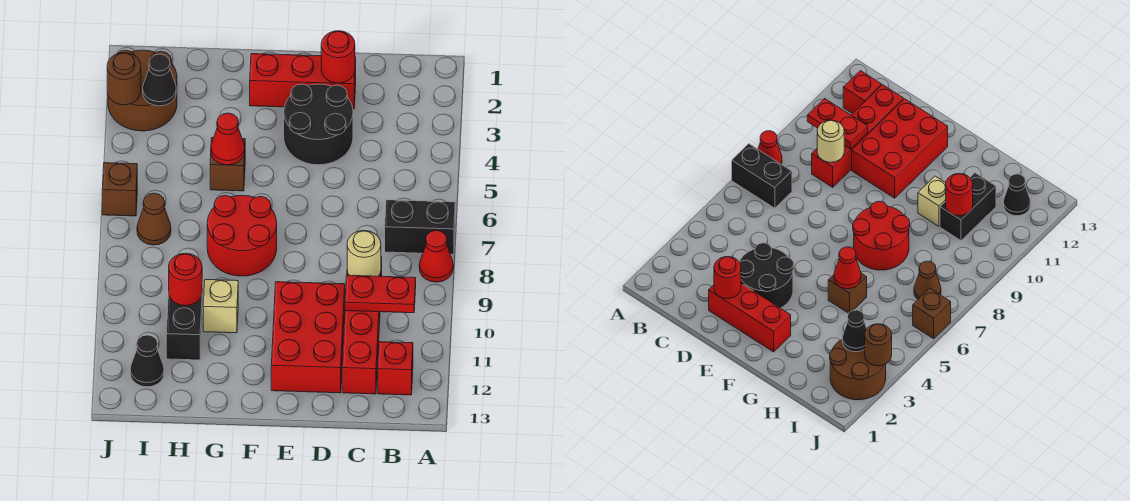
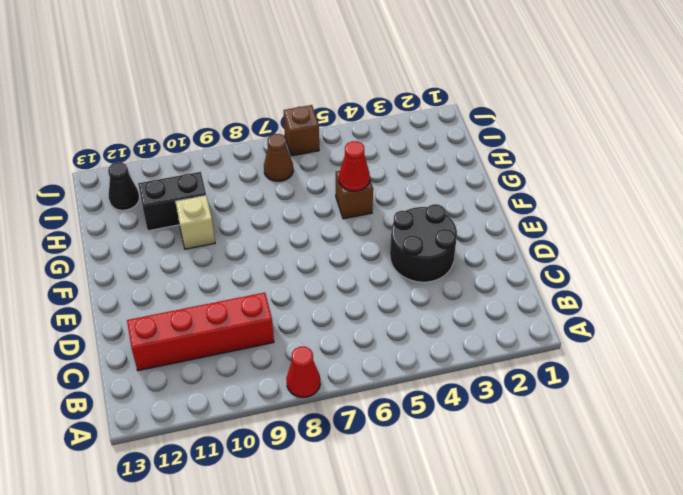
none -> black 1x2 brick [385,200,455,254]
none -> red 1x1 brick [378,342,413,395]
none -> red 1x3 brick [250,54,356,109]

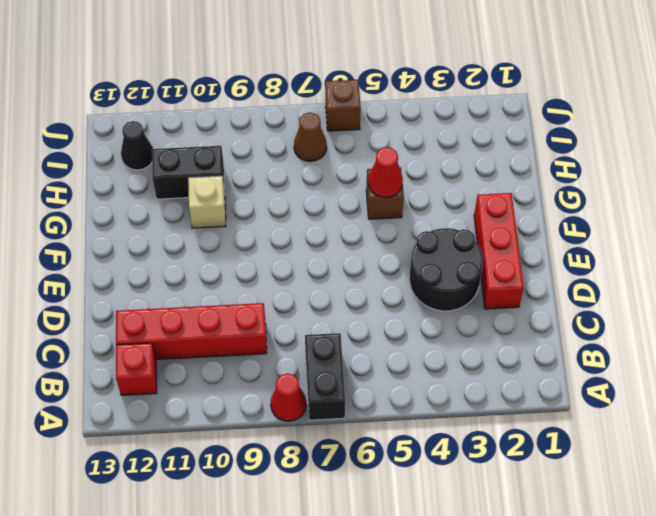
none -> red 2x3 brick [271,282,345,393]
none -> red 2x2 round brick [207,195,277,276]
none -> brown 2x2 round brick [108,50,177,131]

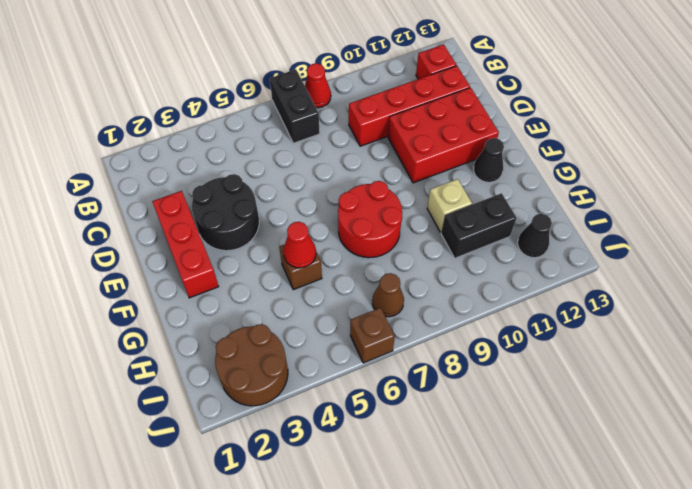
black 1x1 cone [474,138,504,182] -> black 1x1 cone moved to [143,54,176,106]
none -> red 1x2 plate [345,275,416,313]
none -> tan 1x1 round brick [347,231,381,276]
none -> red 1x1 round brick [321,31,355,83]

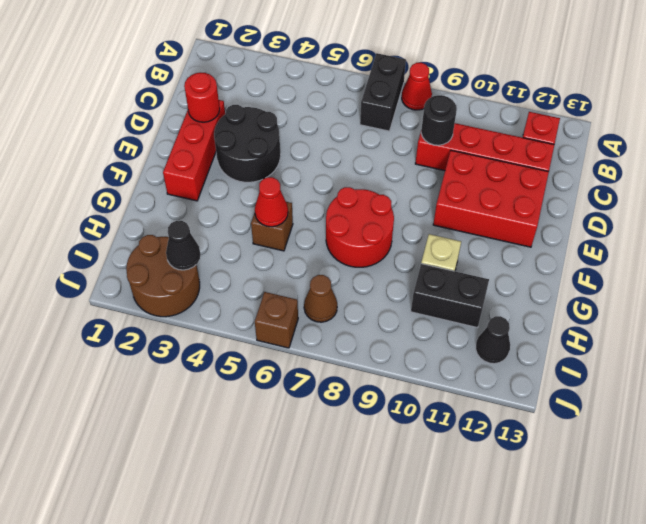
black 1x1 round brick [421,95,457,145] -> tan 1x1 round brick [347,231,381,276]
none -> red 1x2 plate [345,275,416,313]
none -> red 1x1 round brick [169,253,202,306]
none -> brown 1x1 round brick [107,53,141,105]

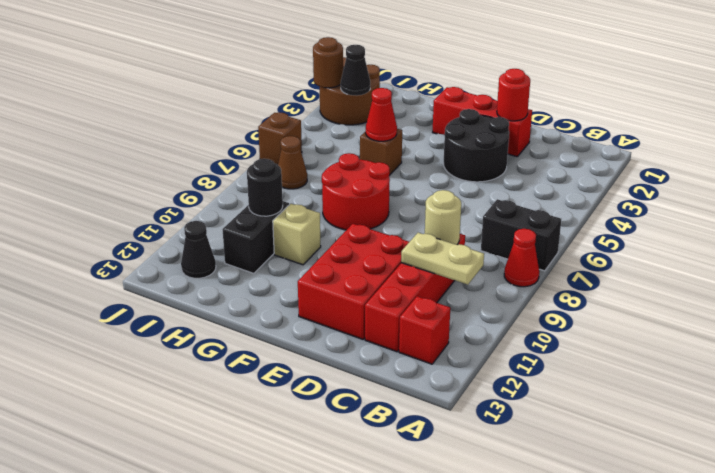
tan 1x2 plate [401,233,484,285] -> red 1x2 plate [345,275,416,313]
black 1x1 round brick [247,159,283,216] -> red 1x1 round brick [169,253,202,306]

